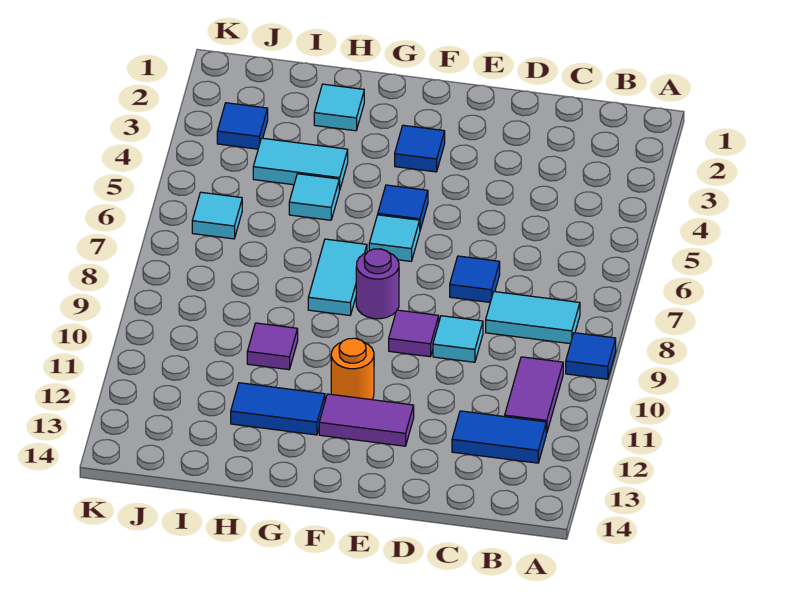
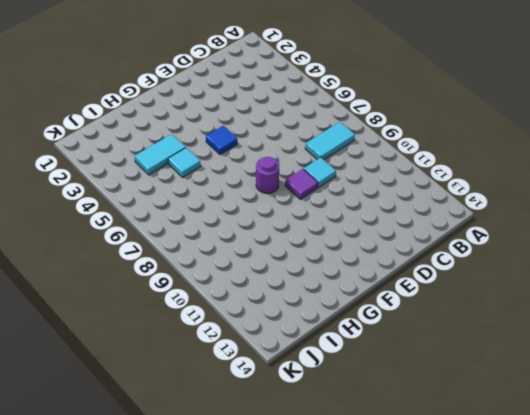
none -> blue 1x1 tile [566,333,616,379]
none -> purple 1x2 tile [505,357,563,433]
none -> blue 1x2 tile [452,411,546,463]

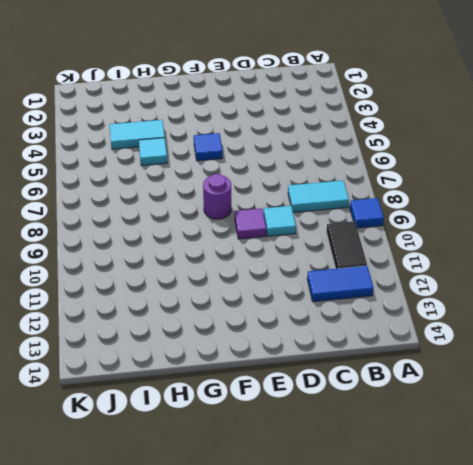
black 1x2 tile [326,221,367,269] -> purple 1x2 tile [505,357,563,433]
none -> blue 1x1 tile [450,256,500,302]
none -> purple 1x2 tile [319,394,414,446]
none -> blue 1x1 tile [395,125,445,172]

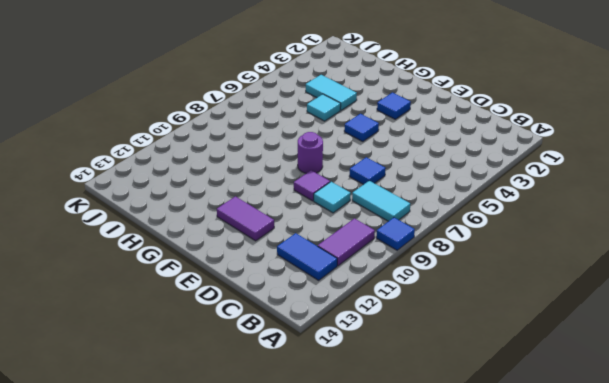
none -> cyan 1x1 tile [369,215,420,261]
none -> orange 1x1 round brick [331,338,374,400]
none -> cyan 1x2 tile [308,239,367,315]

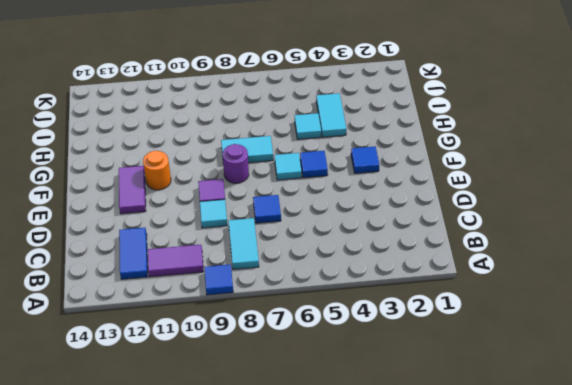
none -> blue 1x2 tile [231,383,325,435]
none -> cyan 1x1 tile [314,84,364,131]
none -> purple 1x1 tile [247,323,298,370]

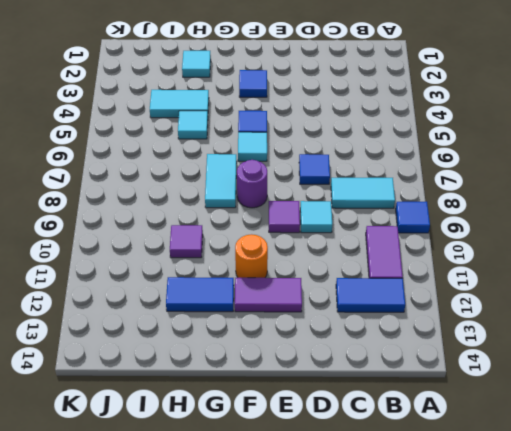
none -> blue 1x1 tile [217,103,268,149]
none -> cyan 1x1 tile [192,192,242,239]

